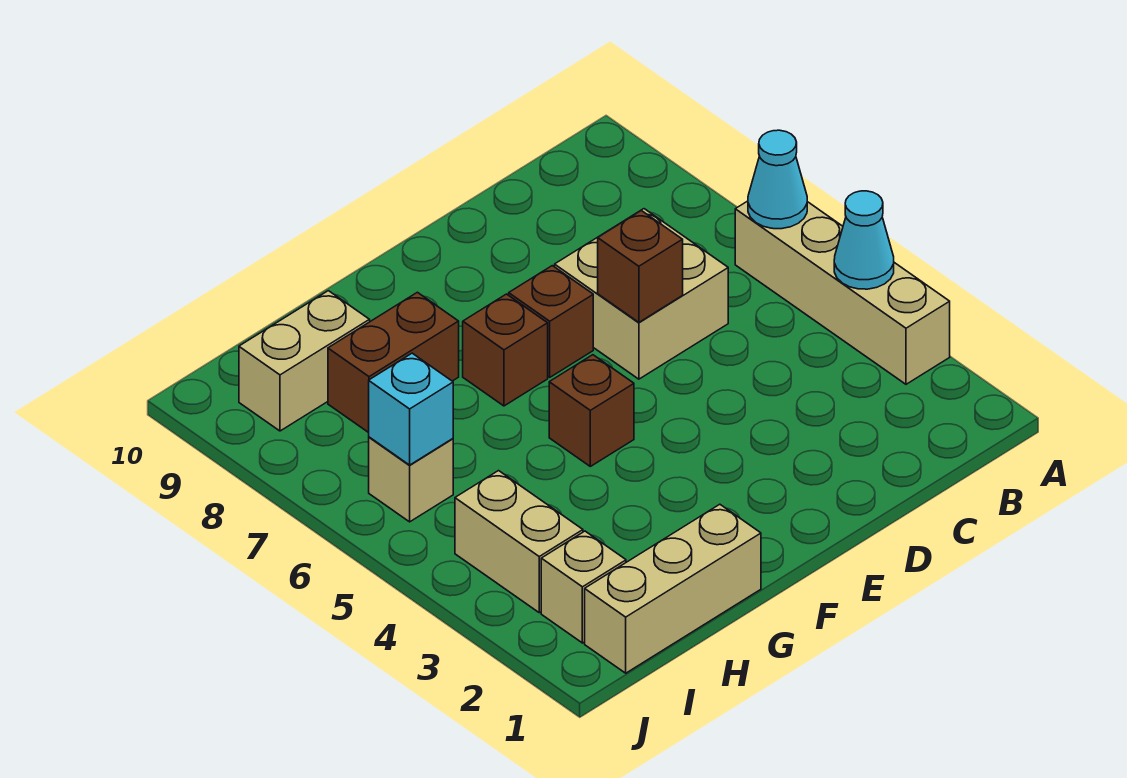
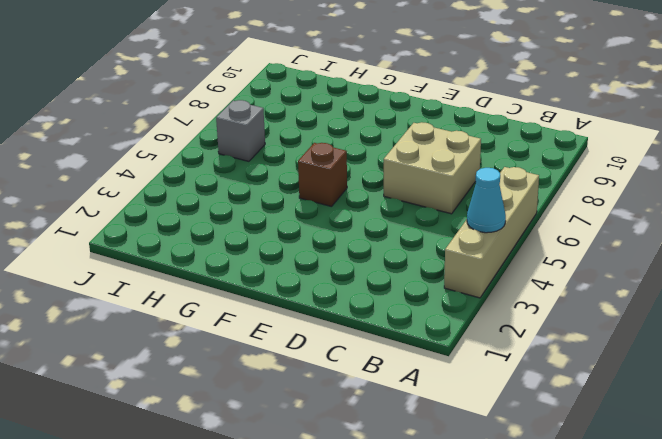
grey 1x1 brick [216,100,265,161] -> tan 1x1 brick [369,437,453,522]
none -> brown 1x1 brick [509,266,593,377]
none -> brown 1x1 brick [463,294,548,406]
none -> tan 1x3 brick [585,504,761,673]

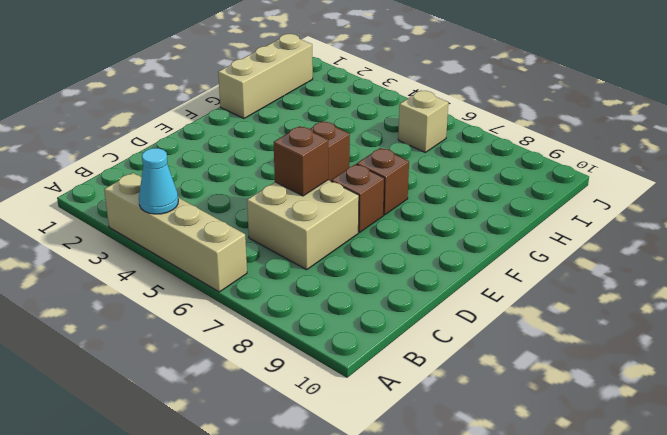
none -> brown 1x2 brick [328,292,459,433]
none -> tan 1x2 brick [239,291,370,431]
none -> tan 1x1 brick [541,531,626,643]

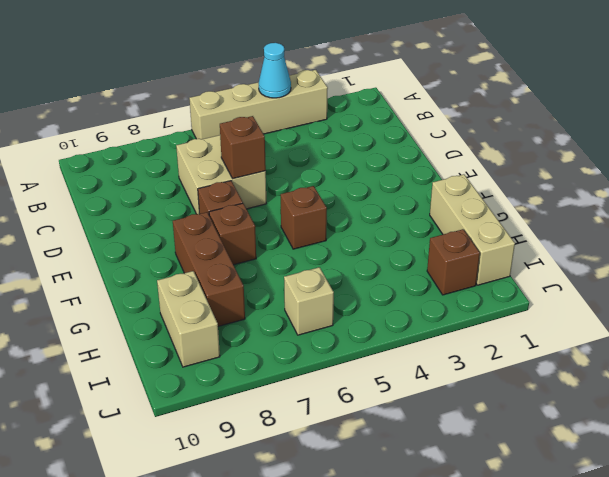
brown 1x3 brick [173,212,245,326] -> brown 1x2 brick [328,292,459,433]
brown 1x1 brick [427,229,480,295] -> tan 1x1 brick [541,531,626,643]
none -> tan 1x2 brick [455,471,583,613]
none -> cyan 1x1 cone [748,130,807,229]
none -> cyan 1x1 brick [369,353,453,465]

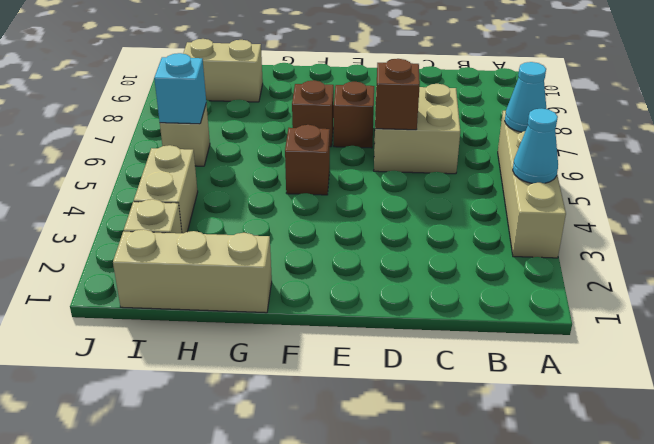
none -> brown 1x2 brick [328,292,459,433]

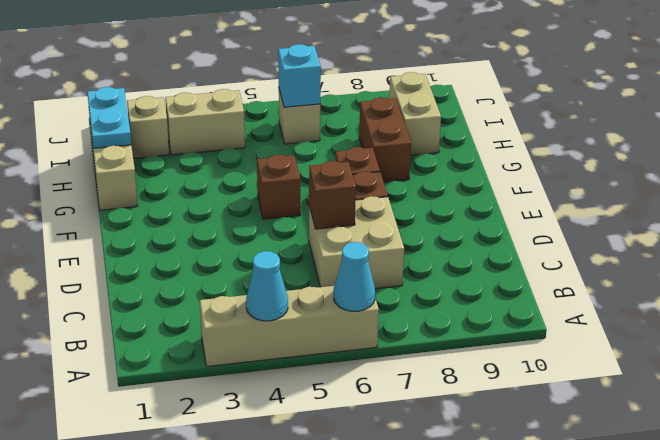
cyan 1x2 plate [87,87,131,148] -> none

